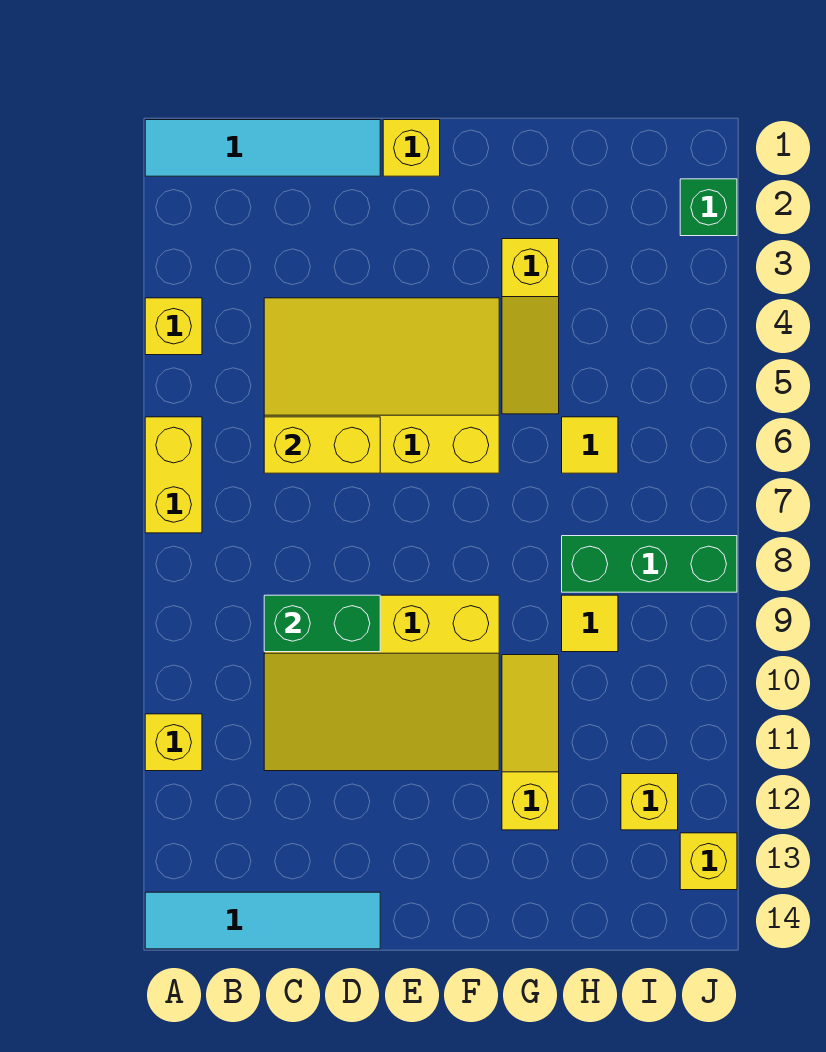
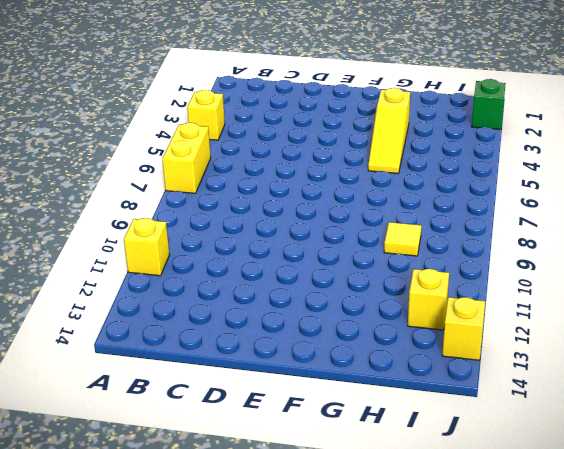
none -> cyan 1x4 tile [145,120,380,176]
none -> cyan 1x4 tile [145,892,380,949]
none -> yellow 3x4 slope [264,298,499,473]

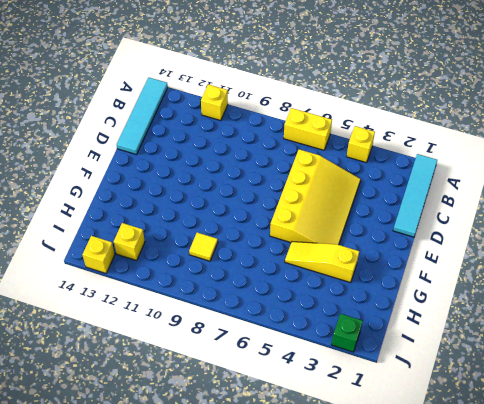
none -> yellow 3x4 slope [264,595,499,771]
none -> yellow 1x1 brick [383,120,440,176]
none -> yellow 1x3 slope [502,655,559,830]

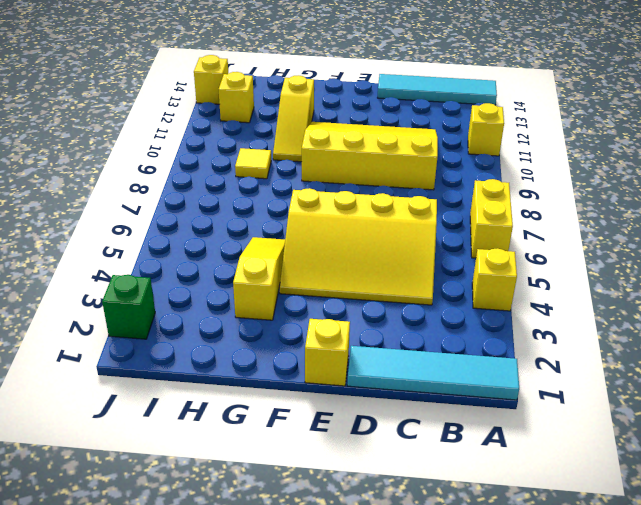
none -> yellow 1x1 tile [562,417,618,473]
none -> green 1x3 brick [562,536,737,592]
none -> yellow 1x2 brick [264,417,380,473]

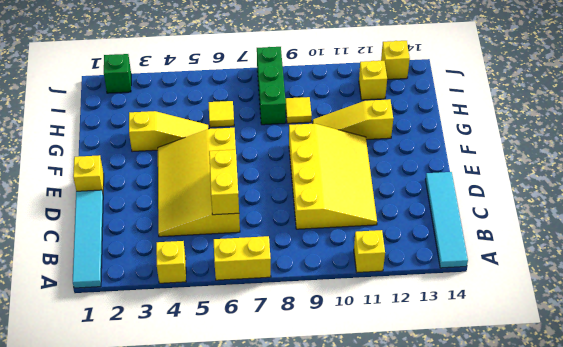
none -> green 1x2 brick [264,595,380,652]

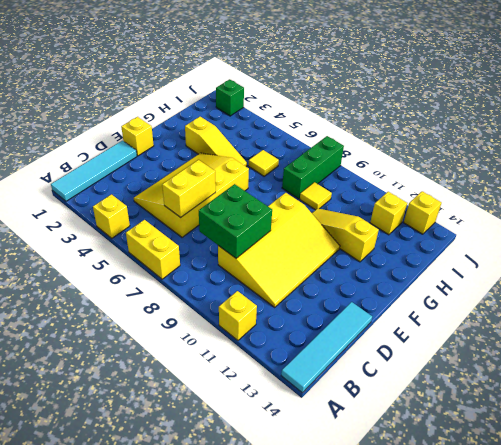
green 2x2 brick [199,184,272,258] -> green 1x2 brick [264,595,380,652]

